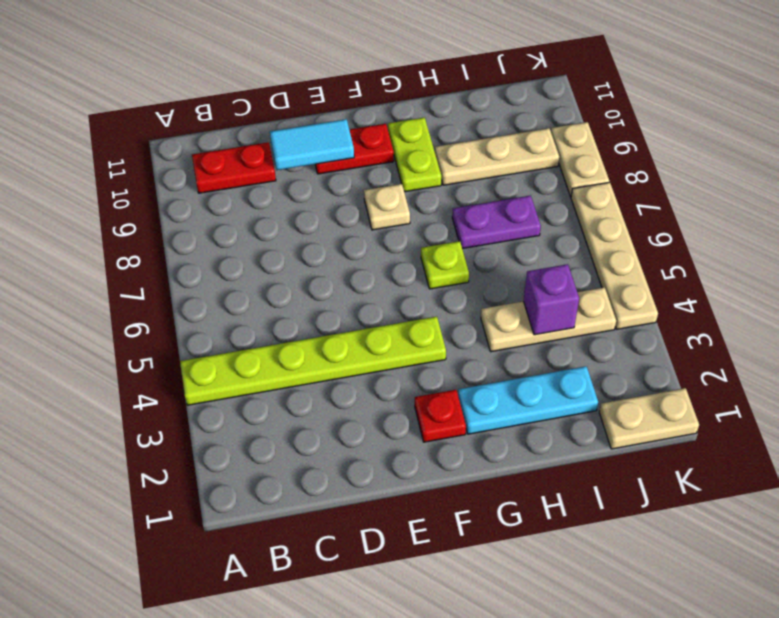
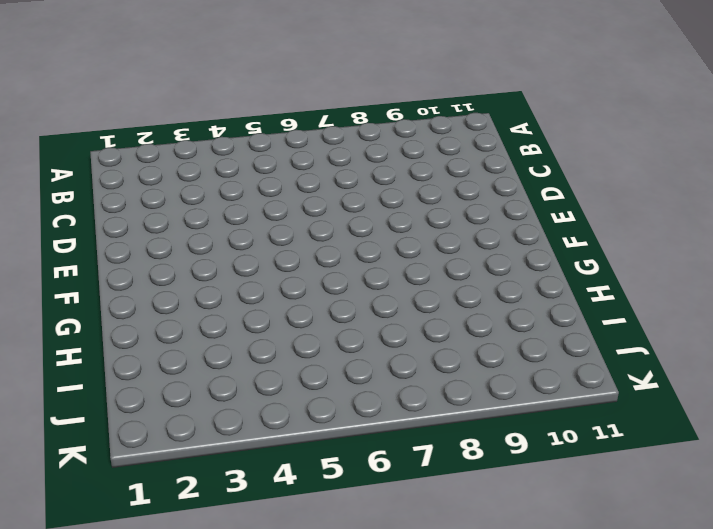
none -> lime 1x6 plate [180,317,446,405]
none -> red 1x2 plate [192,142,276,193]
none -> red 1x2 plate [315,124,394,174]

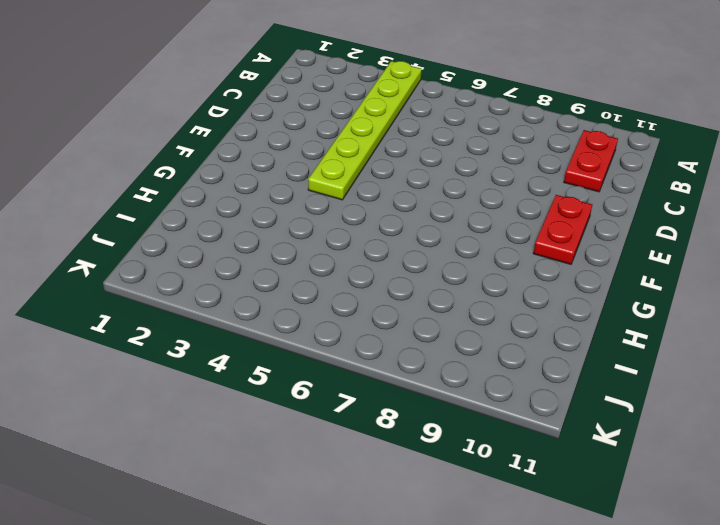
none -> red 1x1 plate [415,390,466,442]
none -> tan 1x1 plate [364,184,410,230]
none -> cyan 1x3 plate [458,366,598,434]

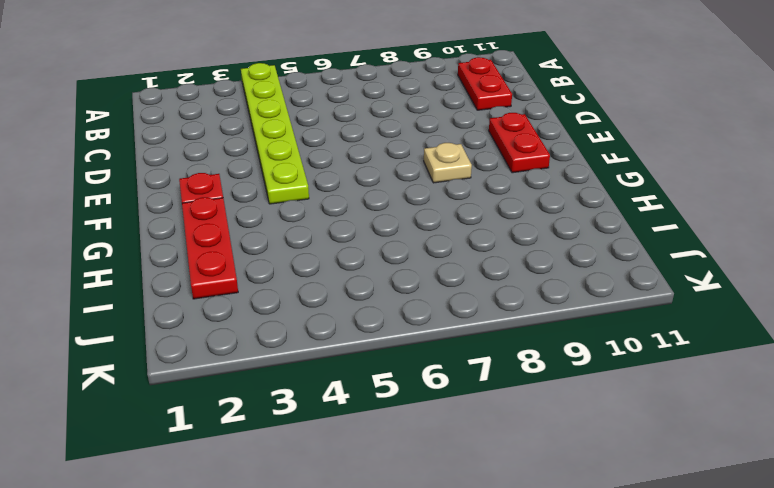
red 1x3 plate [182,197,238,299] -> cyan 1x3 plate [458,366,598,434]
none -> lime 1x1 plate [421,241,469,289]
none -> lime 1x2 plate [388,117,441,192]
none -> tan 1x3 plate [481,287,616,352]

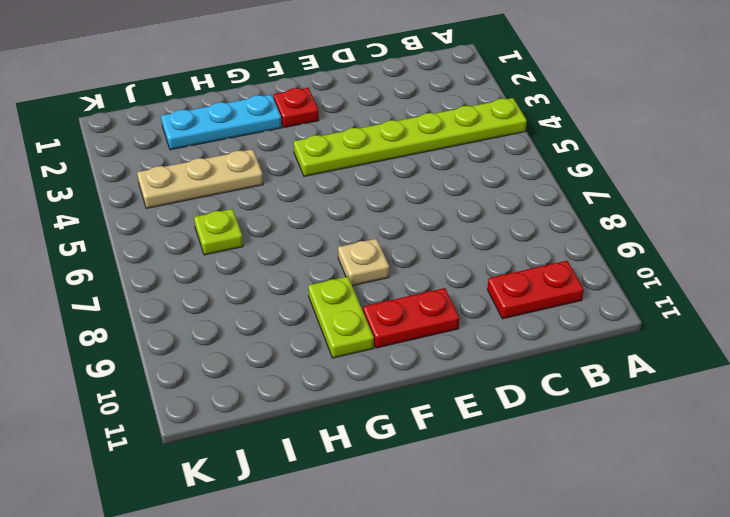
lime 1x1 plate [194,209,243,255] -> lime 1x1 plate moved to [421,241,469,289]
none -> purple 1x2 plate [452,195,541,249]
none -> tan 1x3 plate [435,128,559,185]
none -> tan 1x2 plate [599,388,699,449]

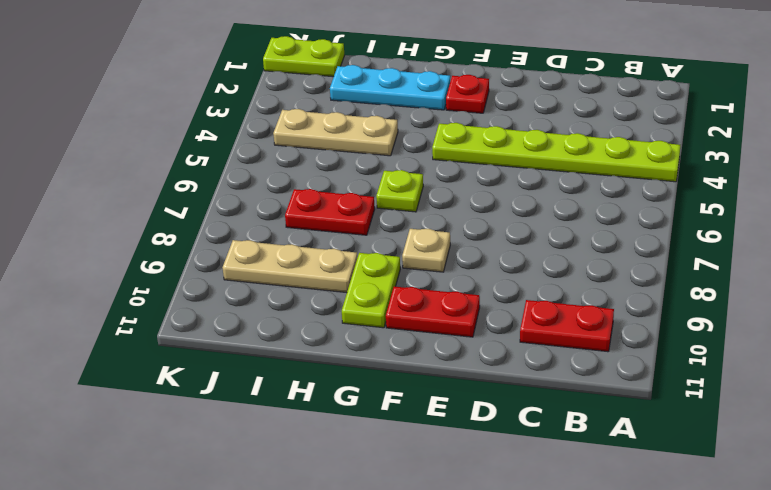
red 1x2 plate [285,189,375,235] -> purple 1x2 plate [452,195,541,249]
lime 1x2 plate [263,36,344,77] -> tan 1x2 plate [599,388,699,449]
none -> tan 1x4 plate [571,182,658,329]
none -> tan 1x2 plate [551,122,609,197]
none -> cyan 1x2 tile [270,119,354,170]

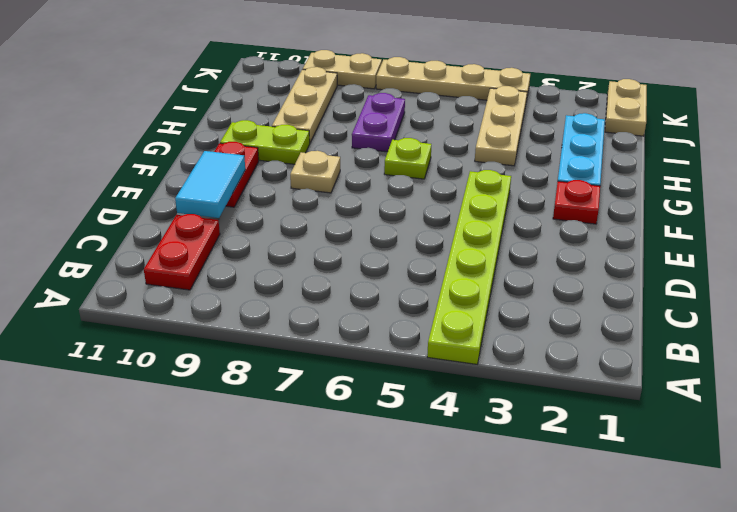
none -> purple 1x1 brick [524,264,579,335]

